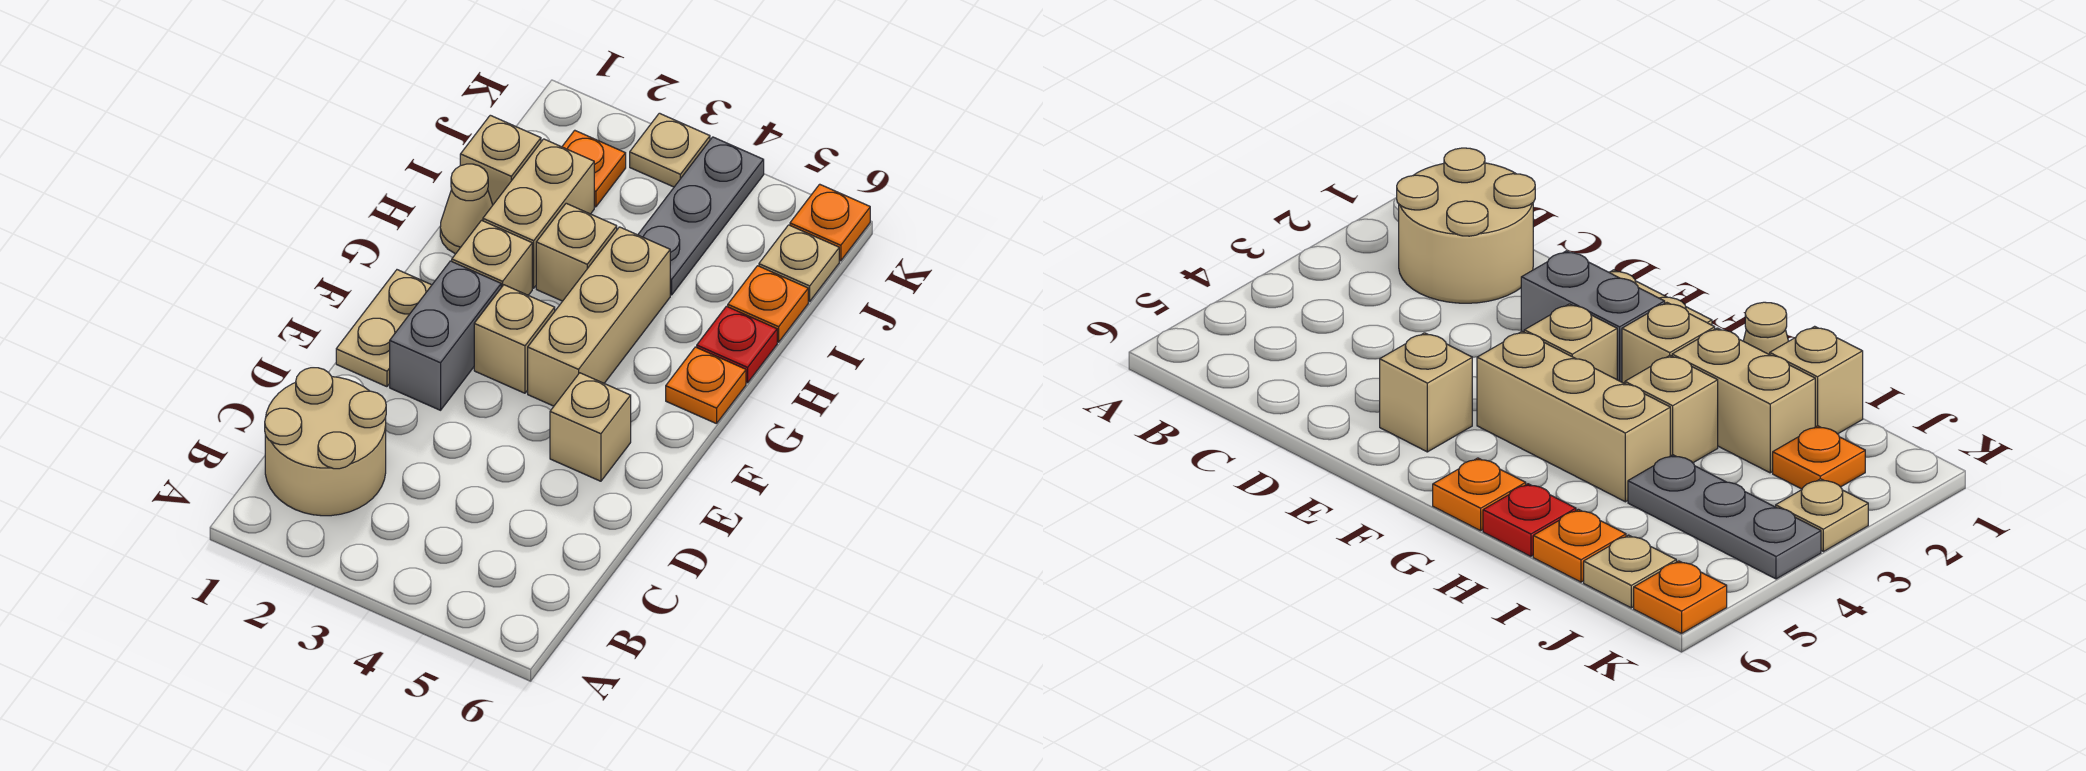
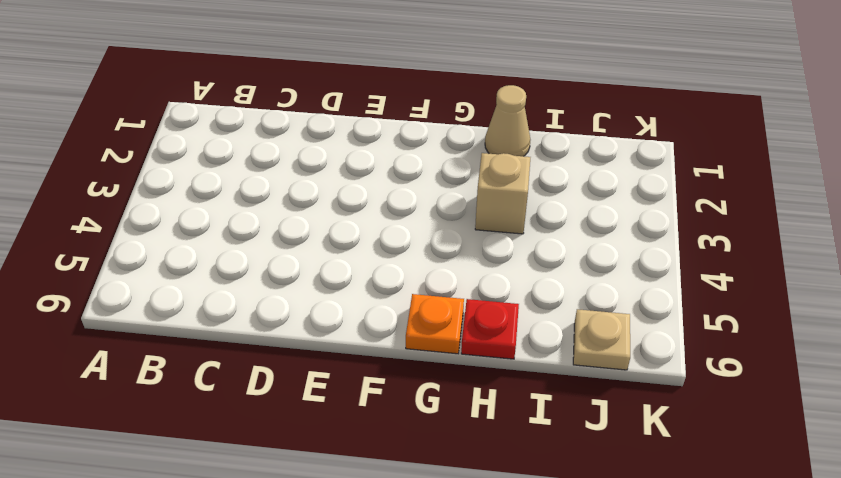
none -> tan 2x2 round brick [265,368,386,516]
none -> tan 1x2 plate [336,270,432,387]
none -> grey 1x2 brick [390,261,501,410]

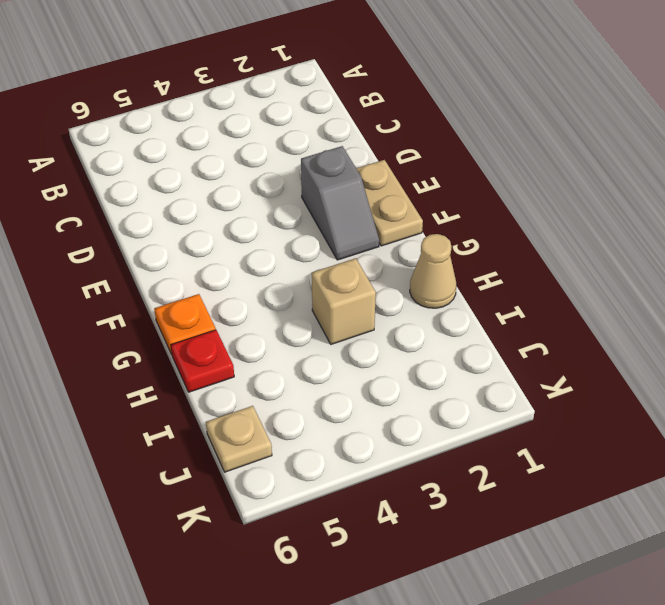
grey 1x2 slope [301,146,379,260] -> grey 1x2 brick [390,261,501,410]
none -> tan 2x2 round brick [265,368,386,516]
none -> tan 1x1 brick [550,373,631,481]
none -> tan 1x1 brick [474,285,555,393]

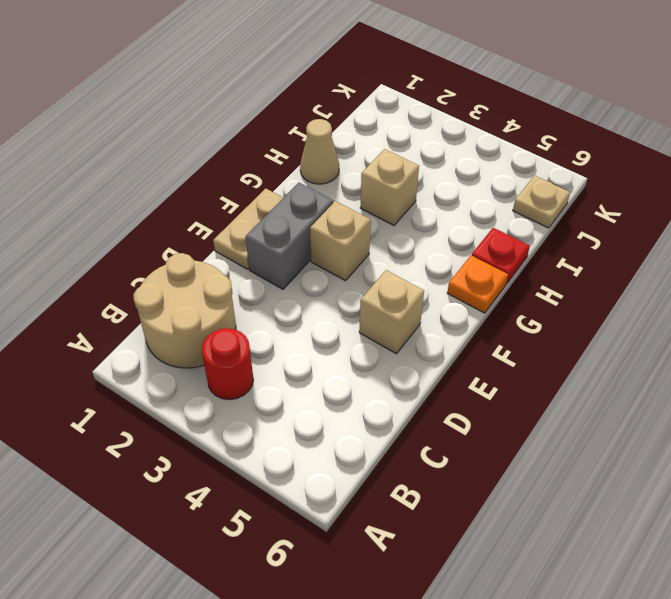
red 1x1 round brick [202,328,254,400] -> none
none -> tan 1x3 brick [528,227,670,406]
none -> tan 1x1 brick [452,220,532,295]
none -> tan 1x2 brick [483,139,594,288]

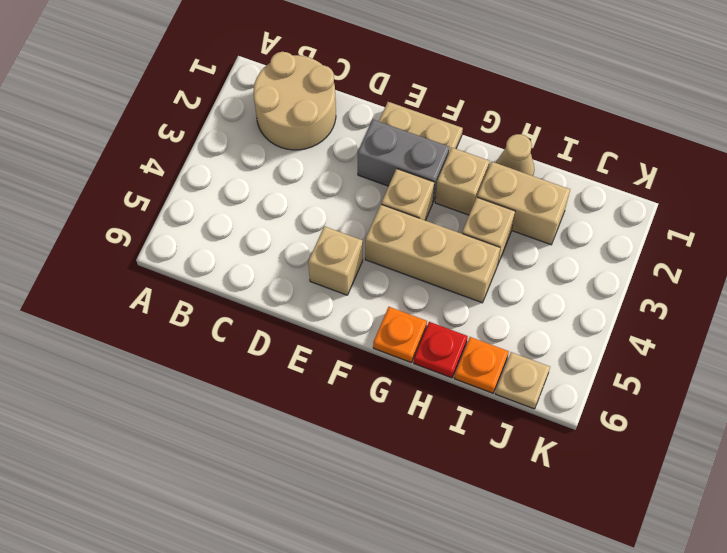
none -> tan 1x1 brick [460,115,541,204]
none -> grey 1x3 plate [638,137,764,295]
none -> orange 1x1 plate [562,130,626,207]

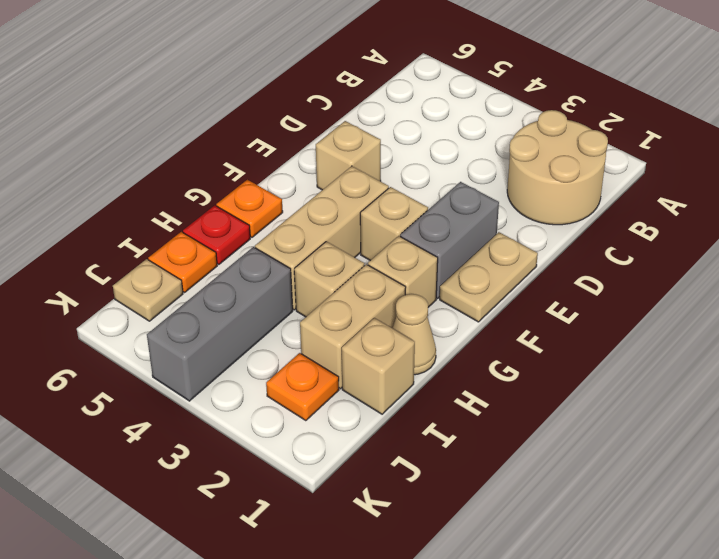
grey 1x3 brick [147,247,293,401] -> grey 1x3 plate [638,137,764,295]
none -> tan 1x1 plate [630,113,710,187]
none -> orange 1x1 plate [790,184,870,261]

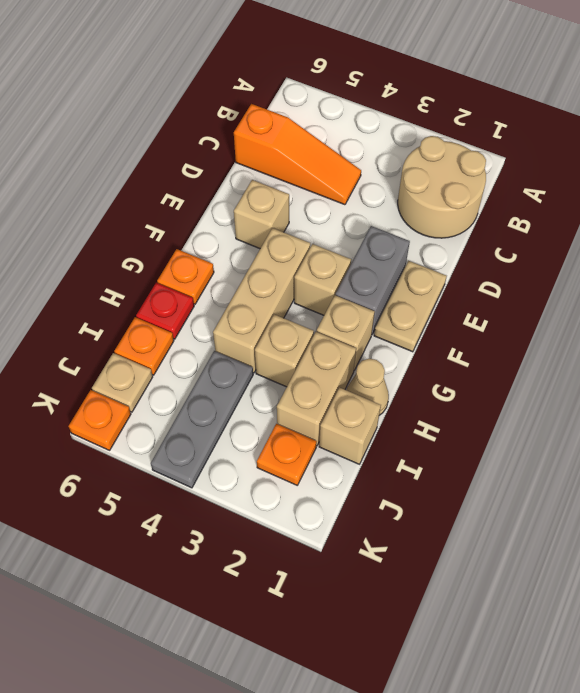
orange 1x3 slope [234,104,361,205] -> none
none -> tan 1x1 plate [630,113,710,187]

